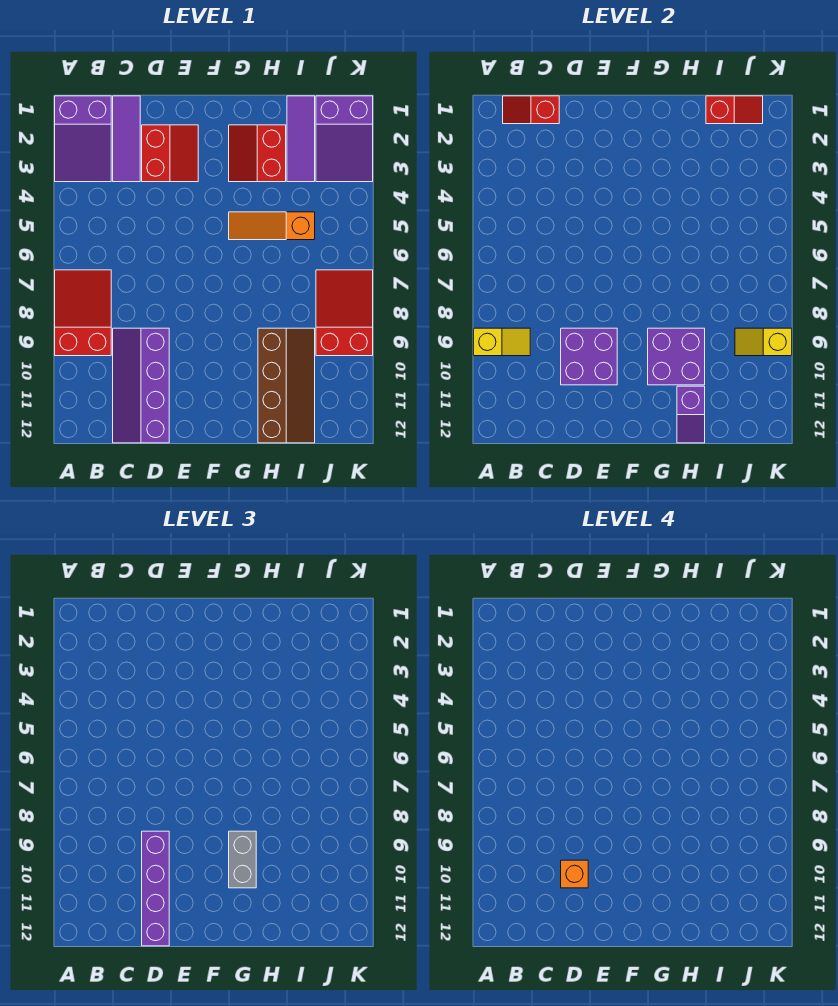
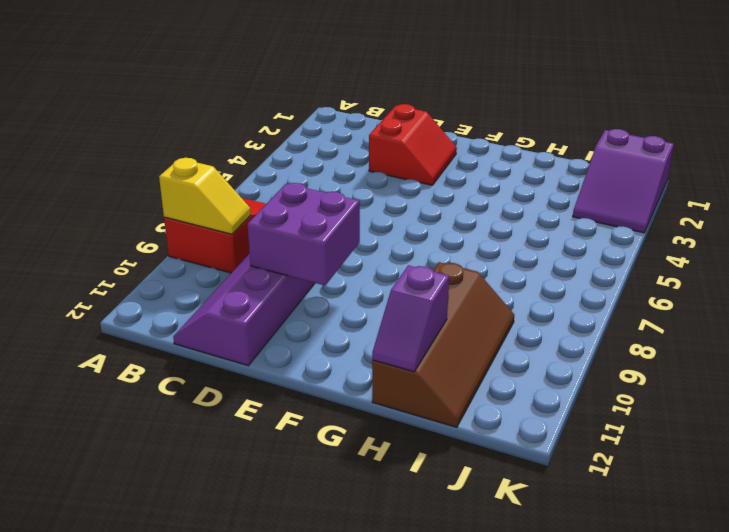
none -> purple 2x3 slope [55,96,111,182]
none -> purple 1x3 tile [113,96,140,182]
none -> red 2x2 slope [229,125,286,182]

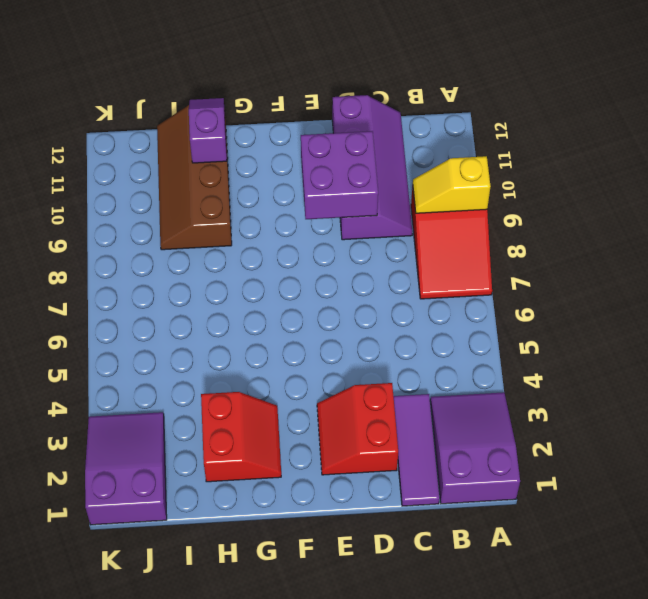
none -> orange 1x3 slope [229,212,315,240]
none -> purple 1x3 tile [287,96,315,182]
none -> red 2x3 slope [316,270,373,356]

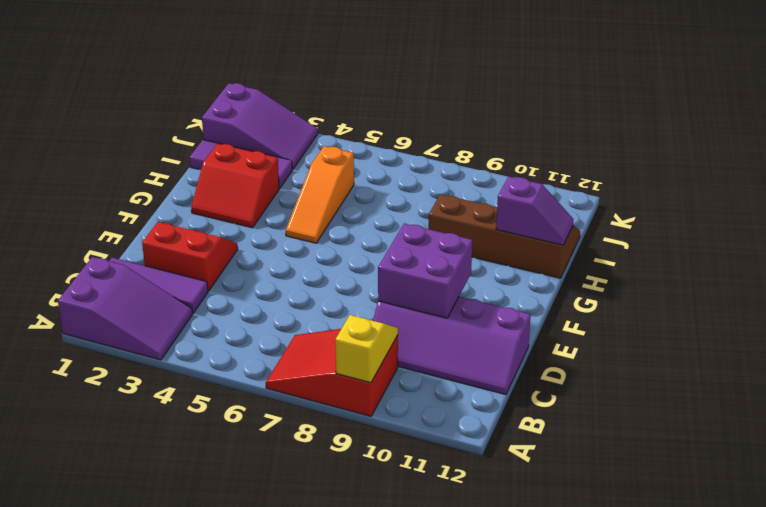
none -> red 2x3 slope [316,270,373,356]
none -> red 1x2 slope [503,96,559,124]
none -> purple 2x2 brick [648,328,705,385]

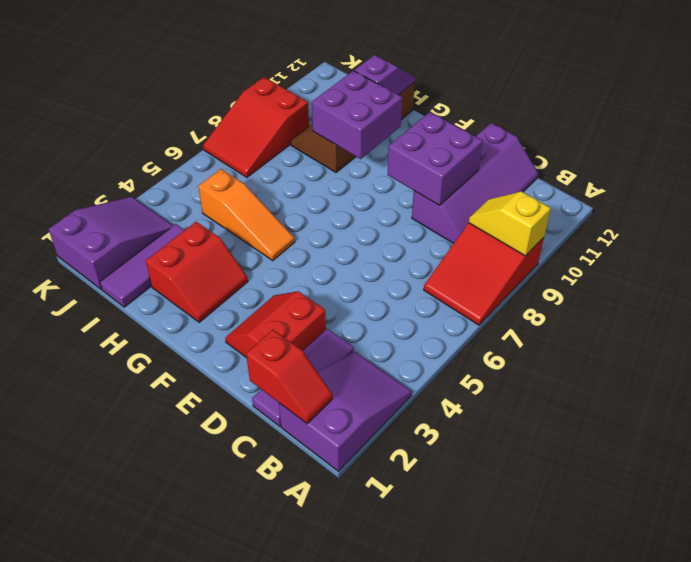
none -> red 1x2 slope [706,96,763,124]
none -> yellow 1x2 slope [735,328,792,356]
none -> purple 1x4 brick [142,831,169,946]

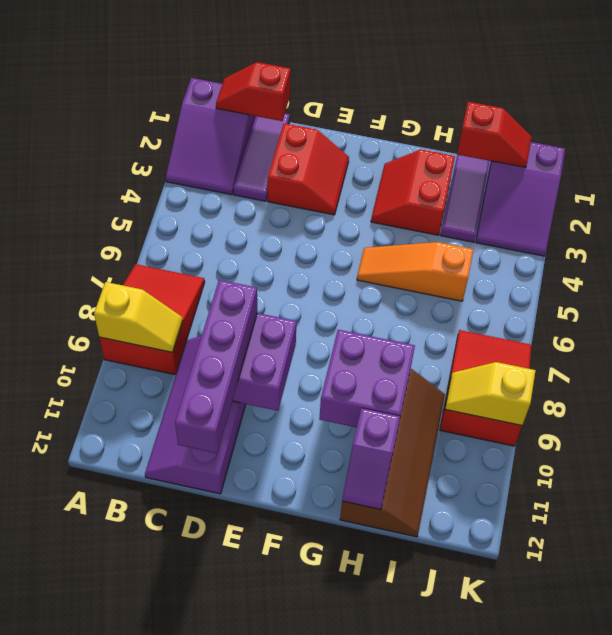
none -> grey 1x2 brick [229,831,256,888]
none -> orange 1x1 brick [561,860,588,888]

